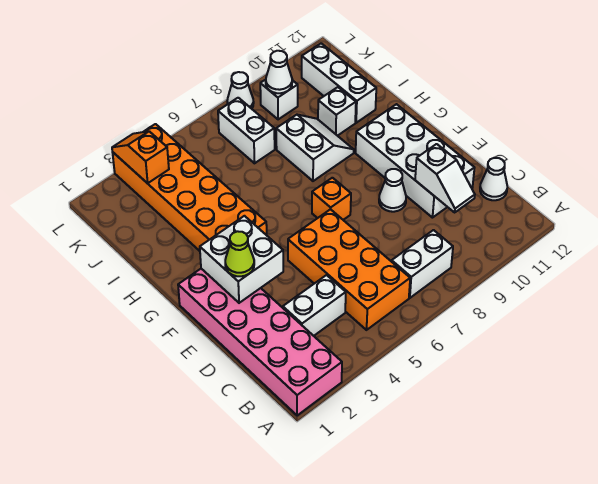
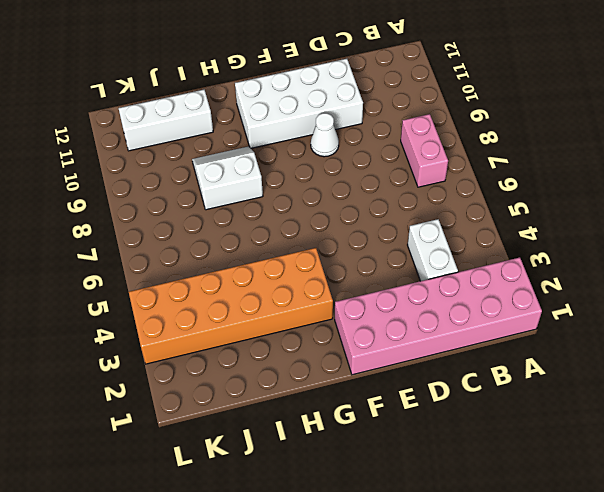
pink 1x2 brick [401,114,448,187] -> white 1x2 brick [392,230,453,298]
none -> orange 2x4 brick [288,209,410,330]
none -> white 1x1 cone [480,158,507,200]
none -> orange 1x1 brick [312,178,351,220]

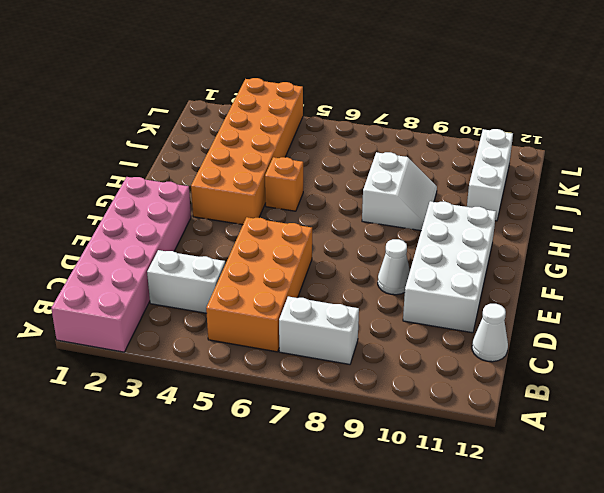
orange 1x1 brick [265,157,303,211] -> orange 1x1 brick moved to [312,178,351,220]
none -> white 1x1 brick [318,87,356,136]
none -> white 1x2 brick [218,98,275,163]
none -> white 1x1 brick [260,80,298,119]

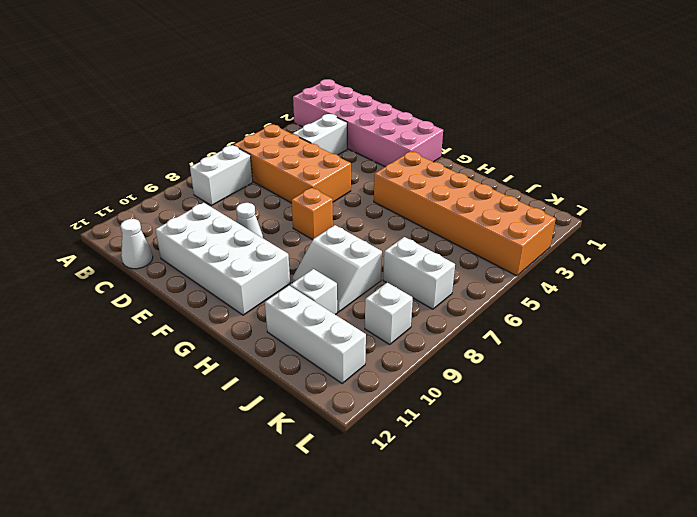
none -> white 1x1 cone [227,72,254,109]
none -> white 1x2 slope [415,144,475,212]
none -> white 2x2 brick [200,216,283,303]

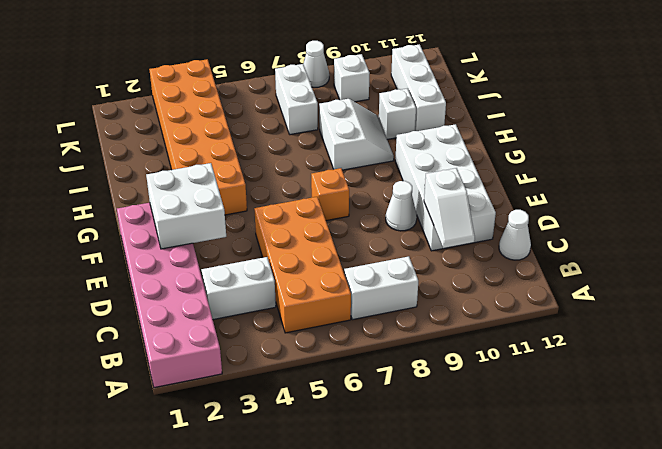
none -> orange 1x2 slope [112,131,169,183]
none -> white 1x1 cone [266,51,292,93]
none -> lime 1x1 cone [225,231,254,276]

